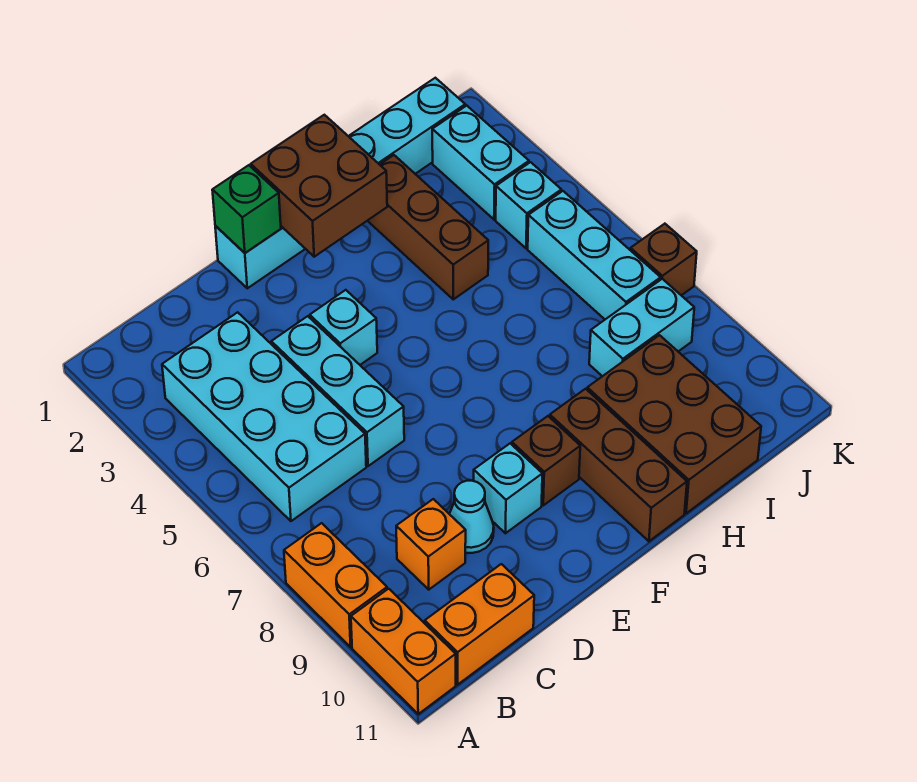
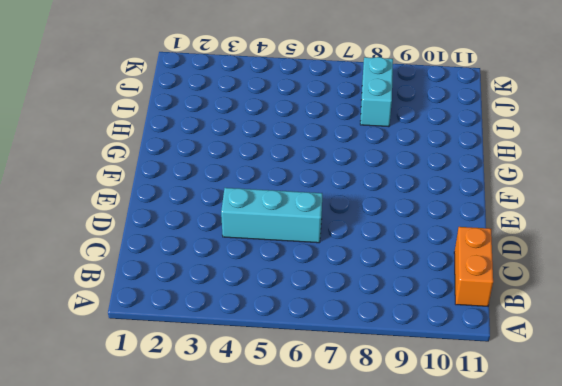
none -> orange 1x2 brick [284,523,387,647]
none -> orange 1x2 brick [351,589,456,714]
none -> cyan 2x4 brick [162,312,366,521]

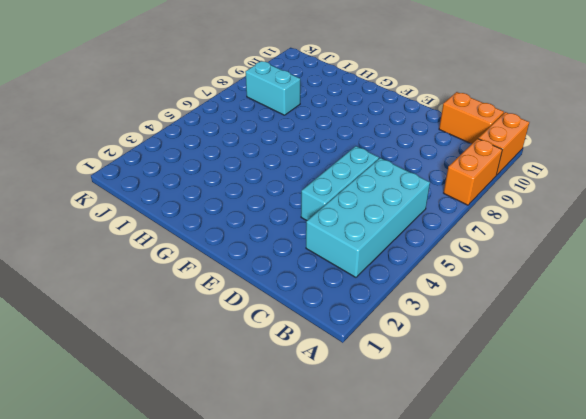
none -> orange 1x1 brick [396,499,466,590]
none -> cyan 1x1 cone [450,481,494,553]
none -> cyan 1x6 brick [215,78,465,288]

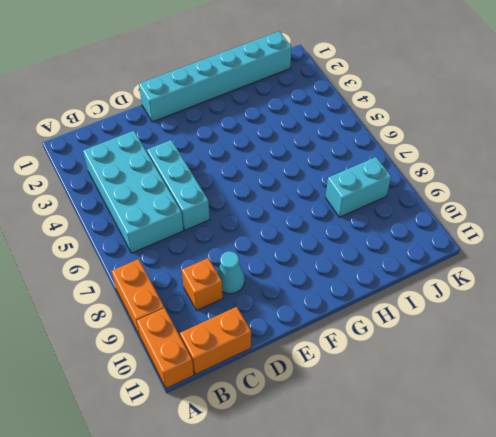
none -> cyan 1x1 brick [310,290,377,365]
none -> cyan 1x1 brick [474,444,542,533]
none -> brown 1x1 brick [512,416,580,505]

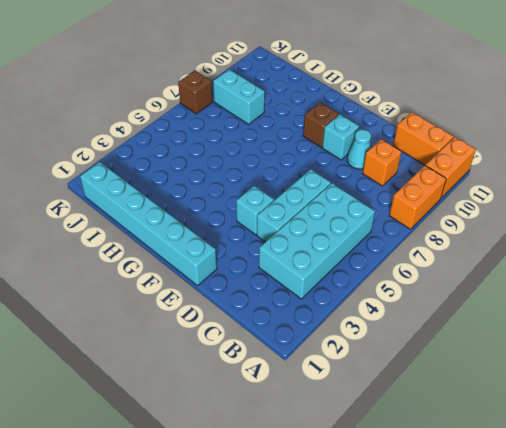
none -> brown 1x3 brick [550,389,687,541]
none -> brown 1x3 brick [368,155,488,299]
none -> brown 2x3 brick [587,335,761,513]

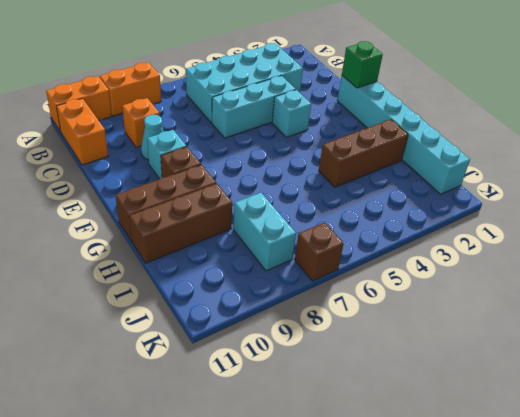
brown 1x3 brick [130,183,232,263] -> brown 2x3 brick [587,335,761,513]
none -> cyan 1x2 brick [432,106,529,220]
none -> cyan 1x1 brick [496,162,561,248]
none -> cyan 1x3 brick [528,191,661,319]

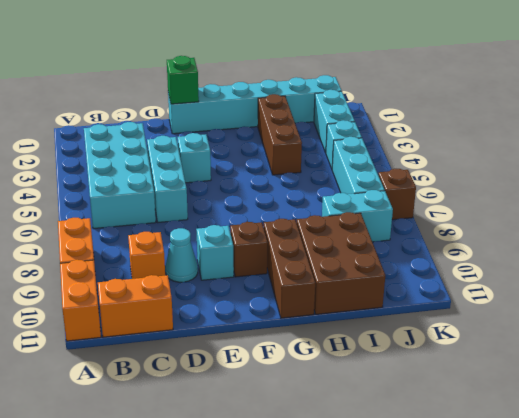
none -> brown 2x2 brick [251,115,387,257]

